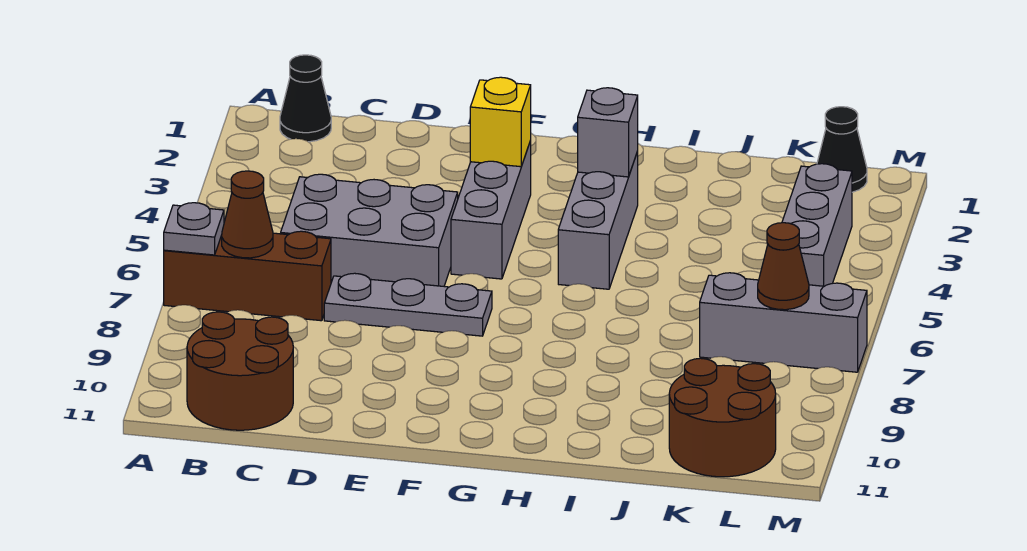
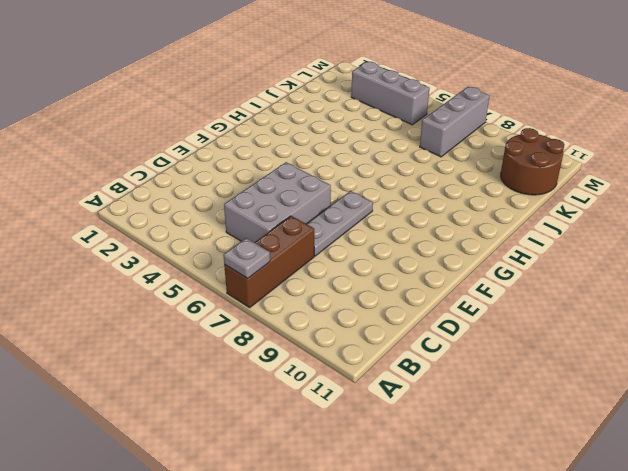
none -> black 1x1 cone [280,55,331,142]
none -> brown 2x2 round brick [187,312,293,430]
none -> grey 1x3 brick [451,141,531,279]

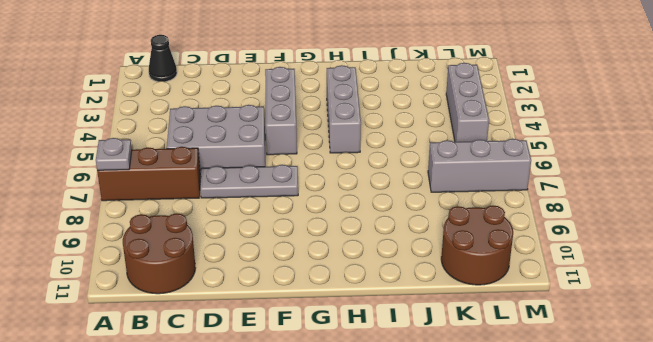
none -> black 1x1 cone [817,107,867,192]
none -> brown 1x1 cone [222,171,273,258]
none -> yellow 1x1 brick [470,77,531,167]

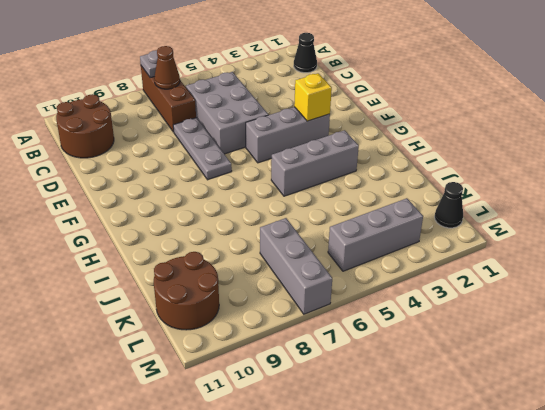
none -> grey 1x1 brick [578,88,638,177]
none -> brown 1x1 cone [758,223,809,310]

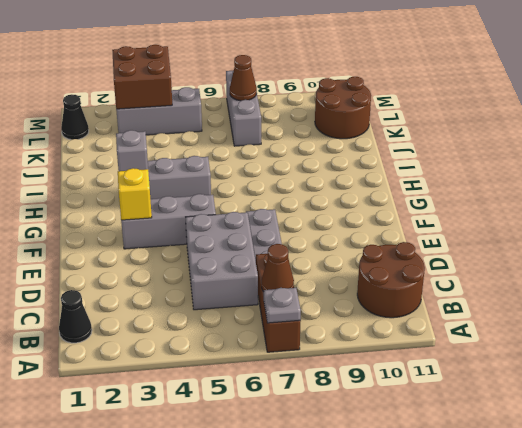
brown 2x2 brick [112,45,172,109] -> none

